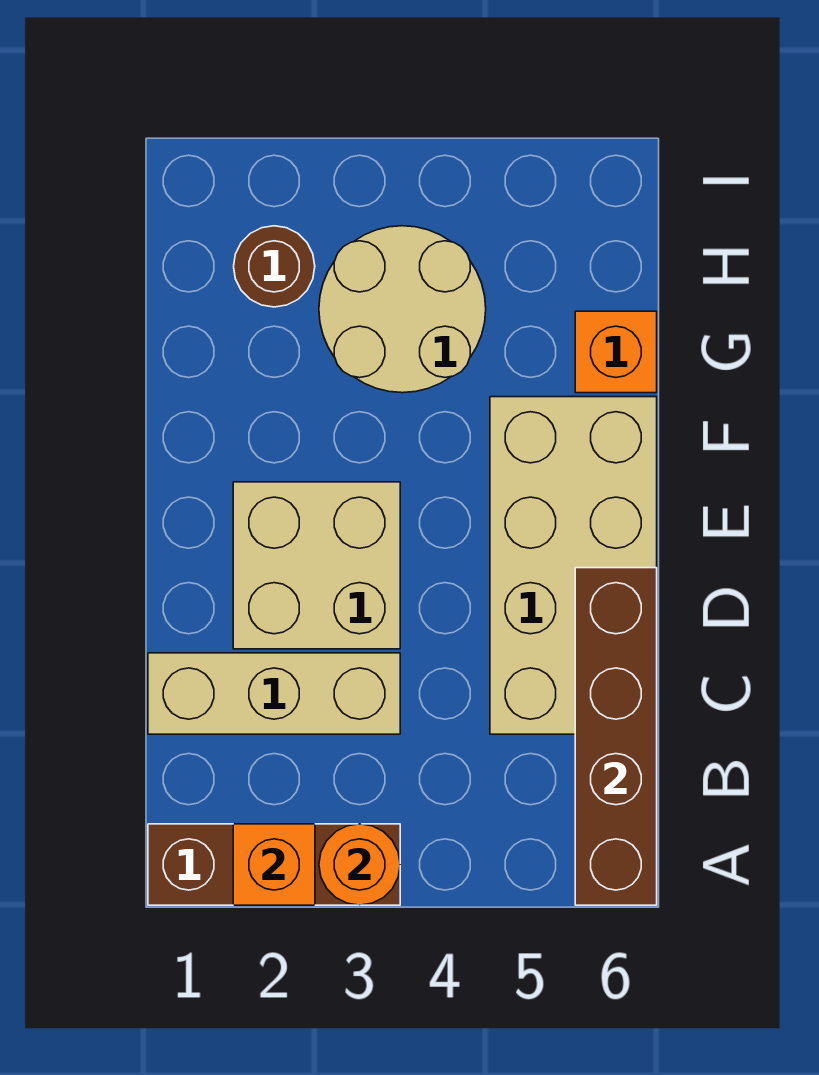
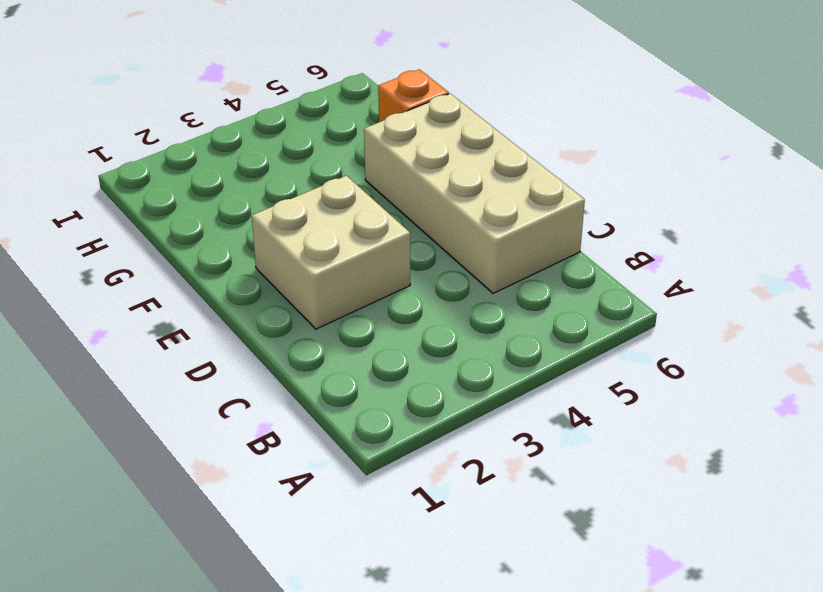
none -> brown 1x3 brick [148,824,400,905]
none -> tan 1x3 brick [148,653,400,734]

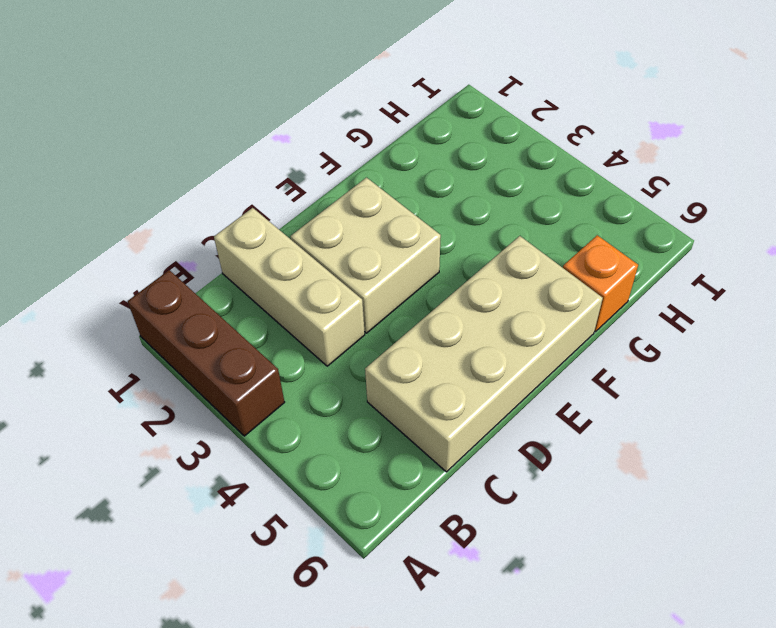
none -> tan 2x2 round brick [319,226,486,393]
none -> brown 1x1 round brick [234,226,315,307]

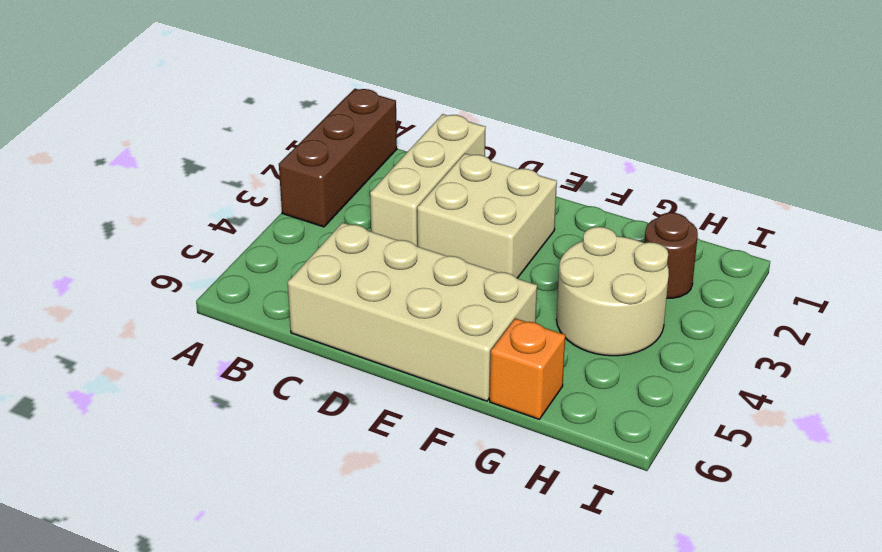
none -> orange 1x1 brick [233,824,315,905]
none -> orange 1x1 round brick [319,824,400,905]

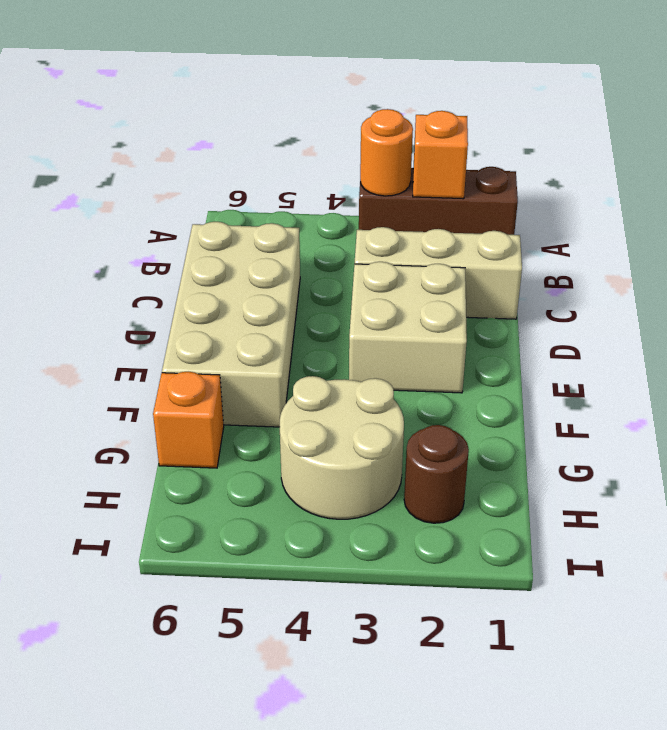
none -> brown 1x4 brick [575,568,657,905]

